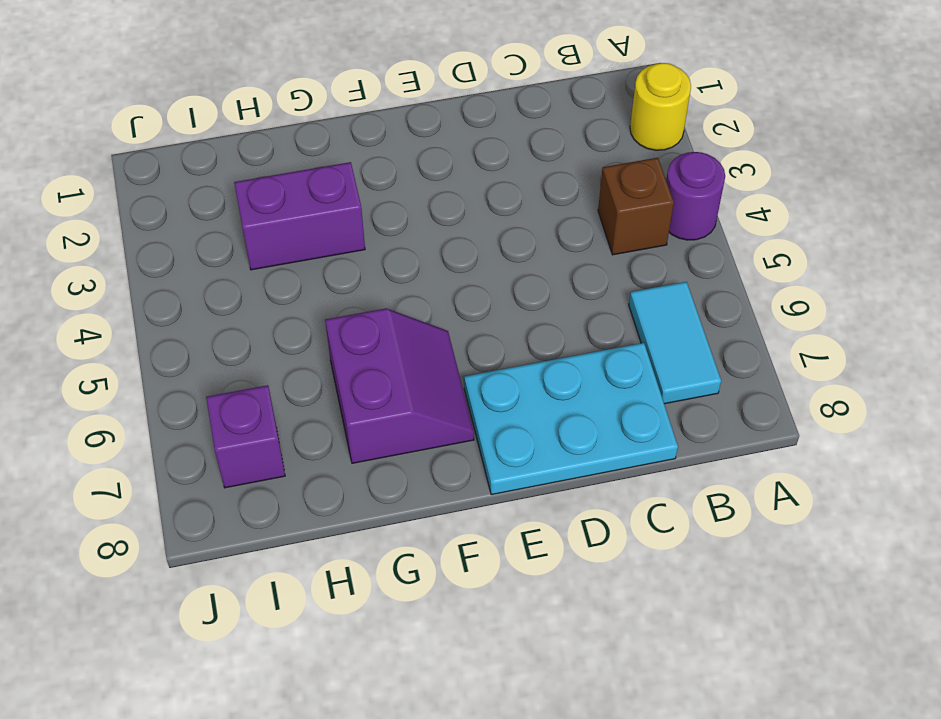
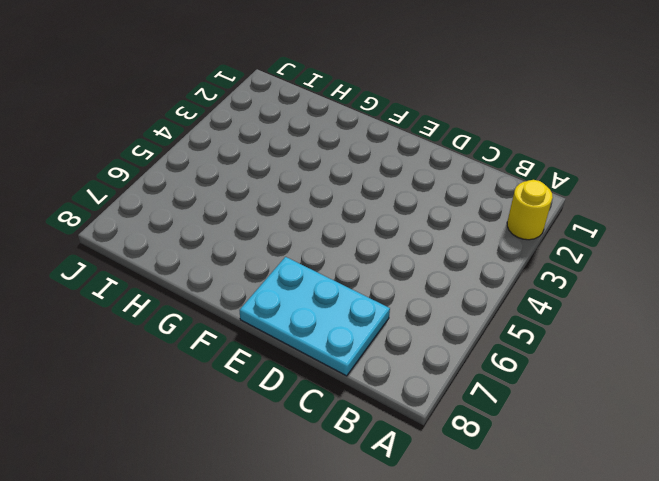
none -> purple 1x1 round brick [666,152,725,240]
none -> brown 1x1 brick [598,158,674,255]

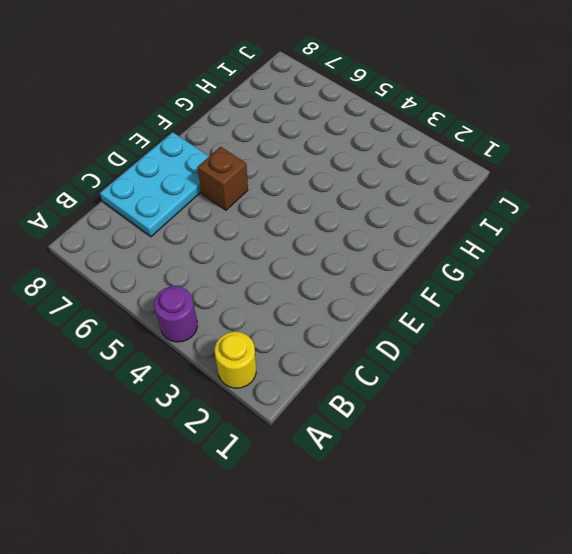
brown 1x1 brick [197,147,248,210] -> brown 1x1 brick moved to [598,158,674,255]
none -> cyan 1x2 tile [629,282,721,404]
none -> purple 2x2 slope [325,308,474,463]

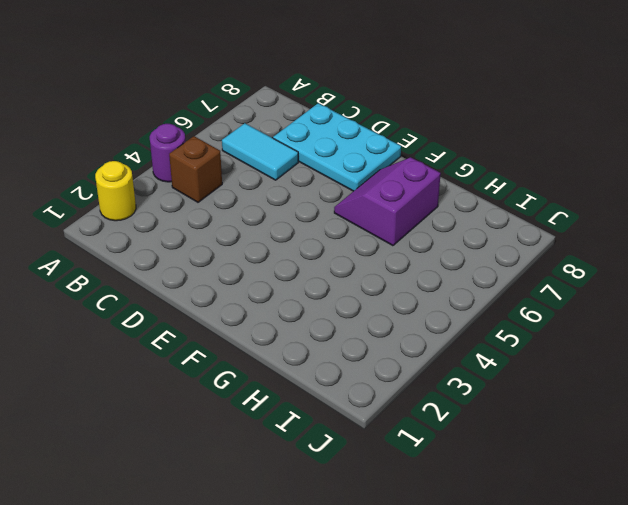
cyan 1x2 tile [222,123,298,180] -> cyan 1x2 tile turned to [629,282,721,404]
none -> purple 1x2 brick [234,162,365,270]
none -> purple 1x1 brick [206,385,285,488]

